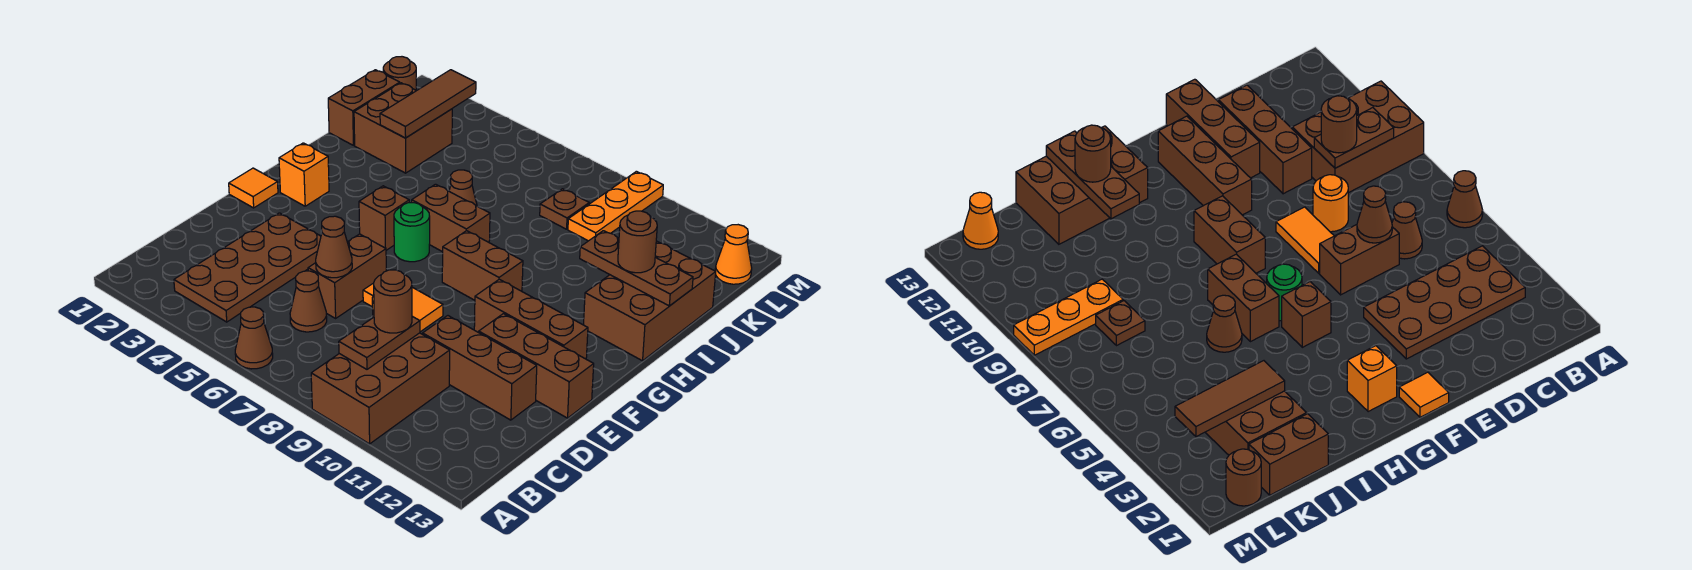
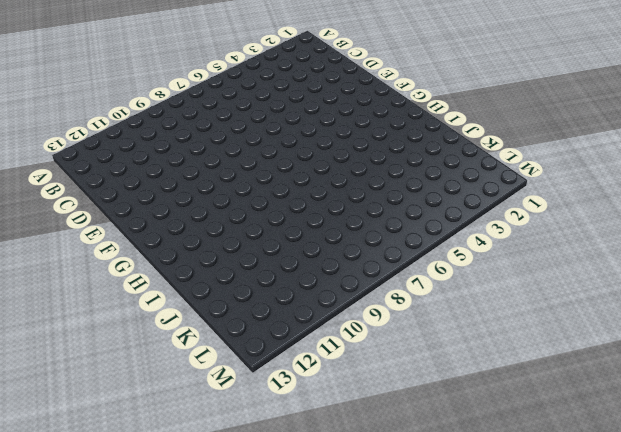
none -> brown 1x1 cone [235,307,273,369]
none -> brown 2x3 brick [311,333,450,444]
none -> brown 2x4 plate [174,213,321,322]
none -> brown 1x1 cone [290,271,327,332]

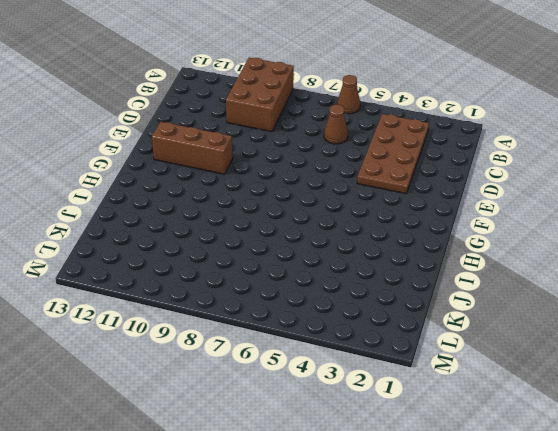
none -> brown 1x2 brick [308,234,386,318]
none -> orange 1x1 round brick [1313,175,1348,232]
none -> brown 1x3 brick [423,316,537,420]
none -> orange 1x2 tile [363,283,443,332]

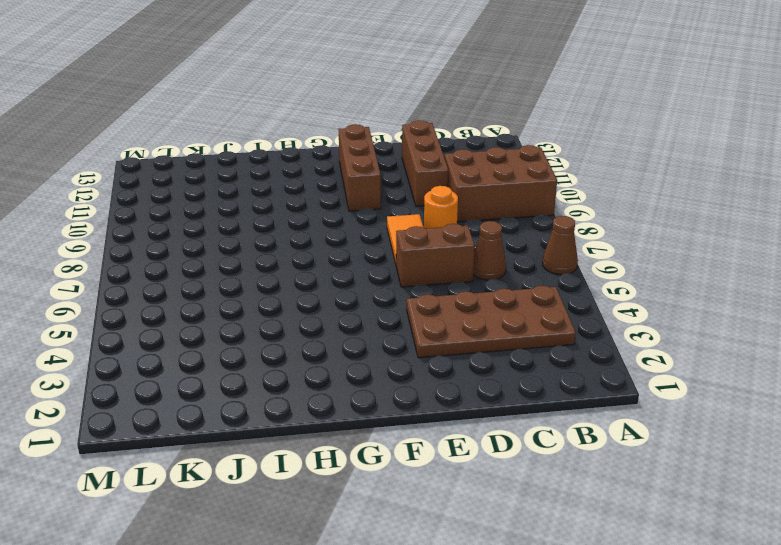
none -> brown 1x3 brick [479,314,594,418]
none -> orange 1x1 tile [229,168,278,208]
none -> orange 1x1 brick [279,143,329,206]
none -> brown 1x1 brick [359,186,409,250]

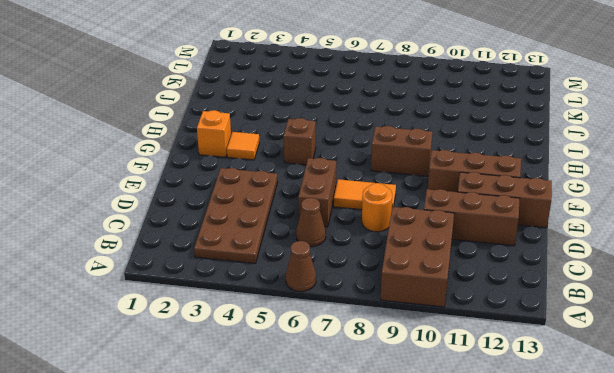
orange 1x1 tile [227,132,259,160] -> orange 1x1 tile moved to [229,168,278,208]
none -> green 1x1 round brick [394,203,430,262]
none -> brown 1x2 brick [412,184,490,252]
none -> brown 2x3 brick [584,241,716,361]
none -> brown 1x1 cone [449,170,477,206]

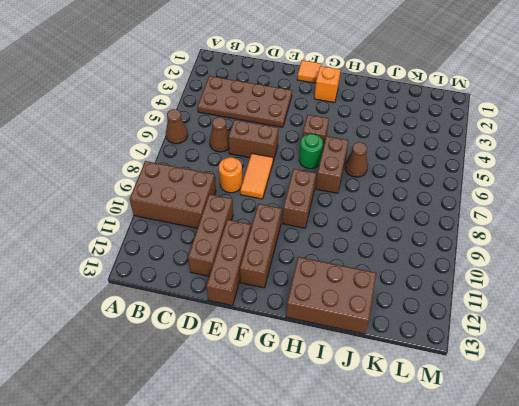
none -> brown 1x2 brick [328,70,400,145]
none -> brown 2x2 brick [354,83,452,173]
none -> brown 1x1 plate [540,189,589,229]
none -> orange 1x3 plate [568,171,663,241]

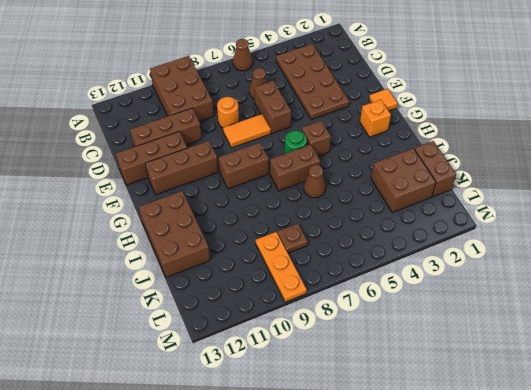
none -> brown 1x1 round brick [383,57,416,90]
none -> orange 1x1 cone [715,225,752,284]
none -> brown 1x2 plate [339,316,420,369]
none -> brown 1x1 cone [316,216,352,278]

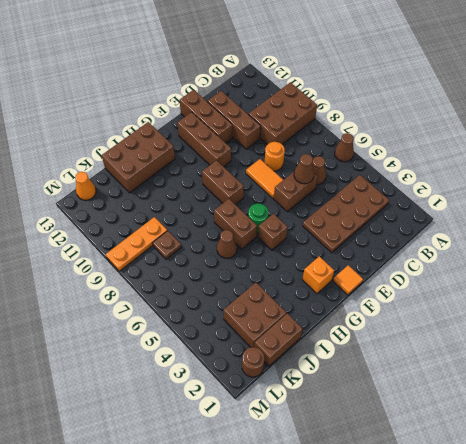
none -> brown 1x2 plate [339,316,420,369]
none -> brown 1x3 plate [580,231,693,306]
none -> brown 1x3 tile [380,70,476,138]
none -> brown 1x1 round brick [374,270,412,333]

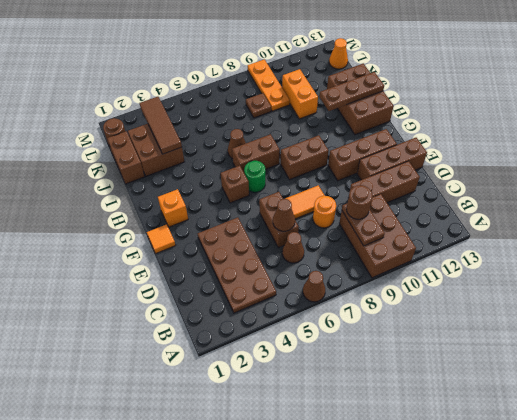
orange 1x2 brick [282,69,318,119] -> none
none -> brown 1x1 round brick [618,211,657,273]

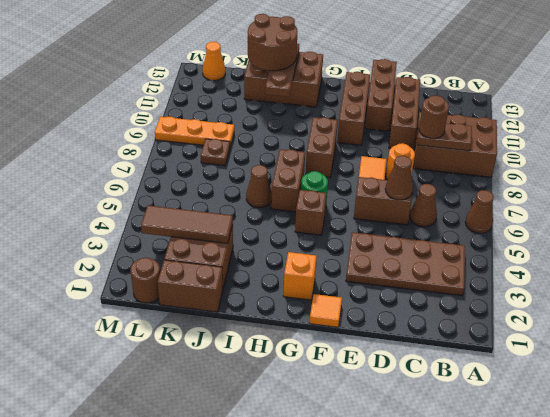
brown 2x2 round brick [248,14,298,71] -> brown 1x1 round brick [618,211,657,273]

